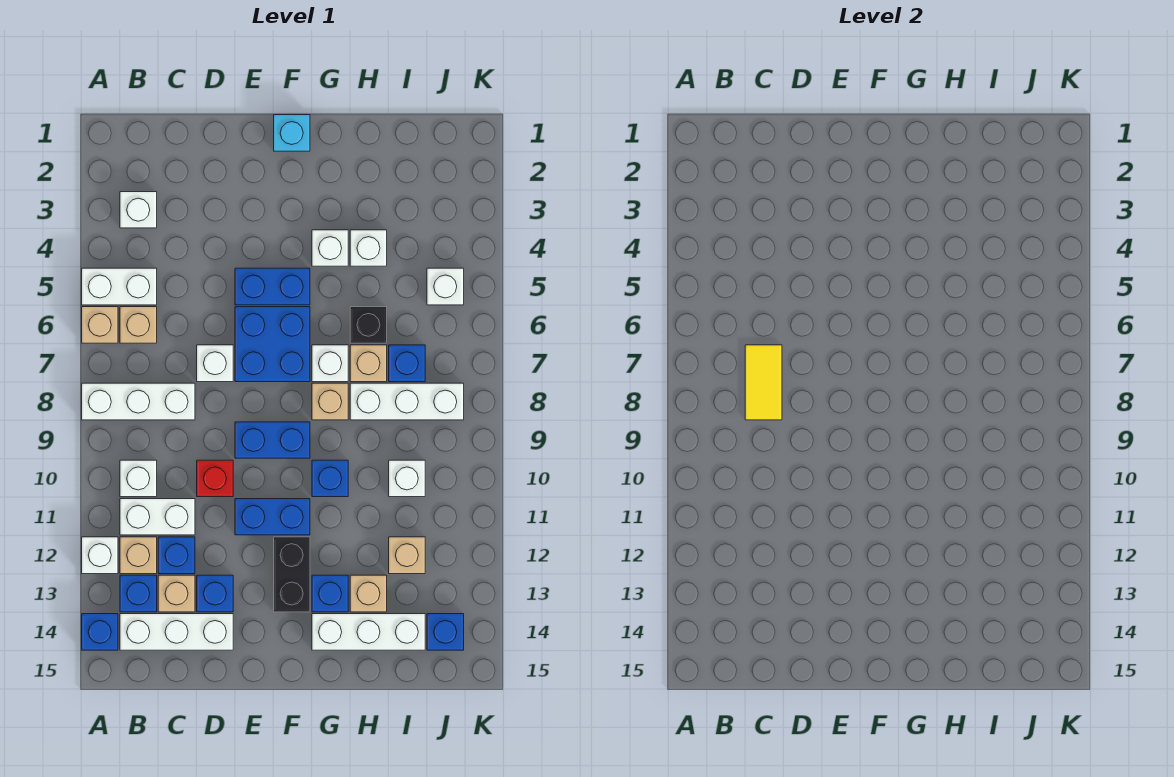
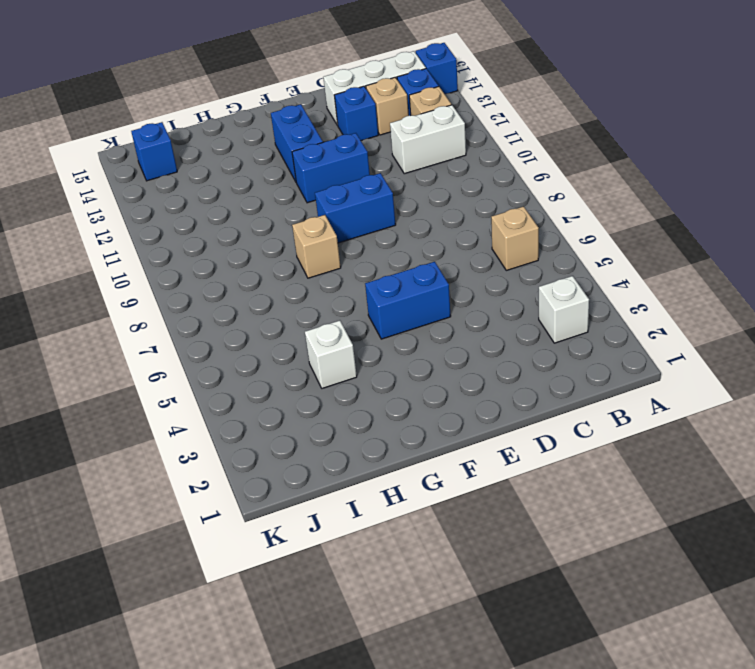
blue 1x2 brick [271,104,323,182] -> black 1x2 brick [274,537,310,612]
none -> white 1x2 brick [82,268,157,305]
none -> tan 1x1 brick [82,307,118,343]
none -> white 1x3 brick [82,383,195,420]
none -> white 1x1 brick [82,537,118,574]

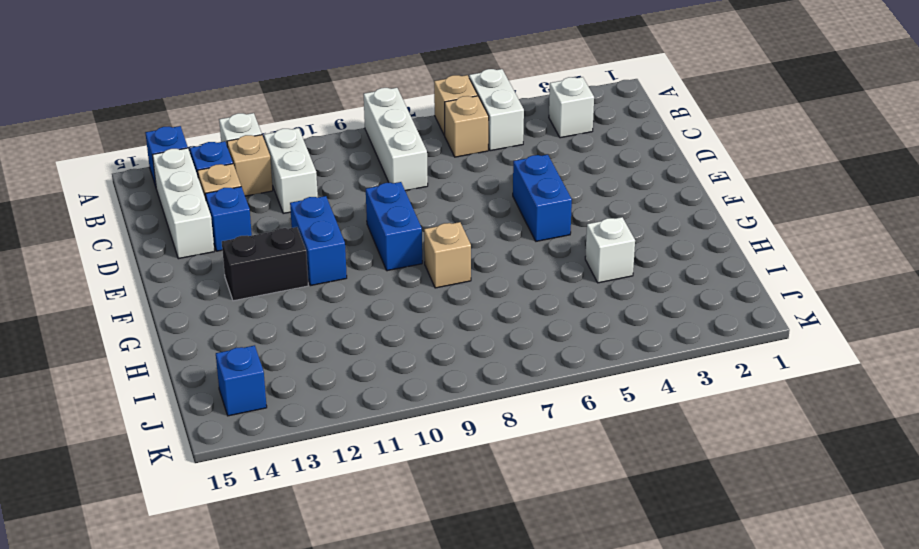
none -> white 1x1 brick [120,460,157,497]
none -> blue 1x1 brick [158,537,195,574]
none -> white 1x1 brick [197,345,233,382]
none -> red 1x1 brick [197,460,233,497]

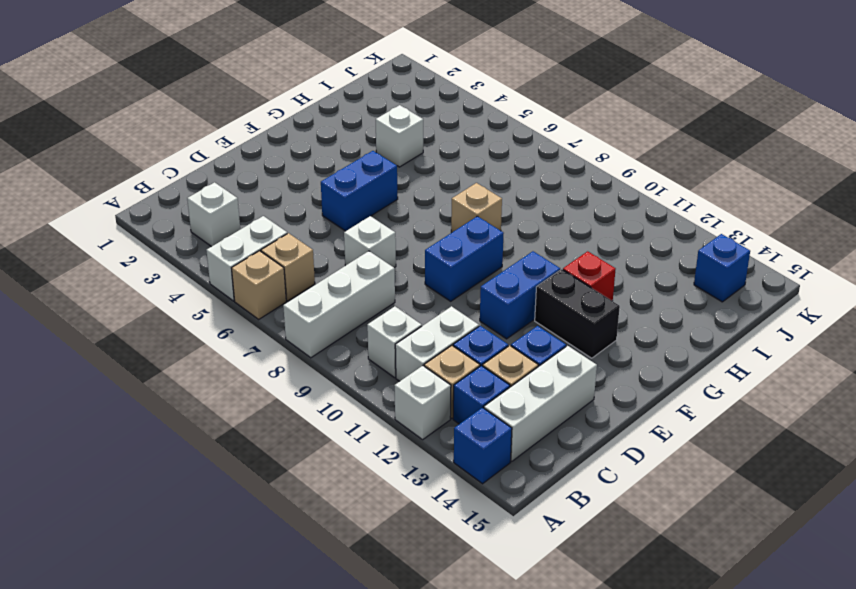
red 1x1 brick [563,251,616,301] -> red 1x1 brick moved to [197,460,233,497]
none -> blue 2x2 brick [235,307,310,382]
none -> cyan 1x1 brick [274,115,310,151]
none -> white 1x1 brick [312,230,348,266]
none -> white 1x1 brick [312,345,348,382]

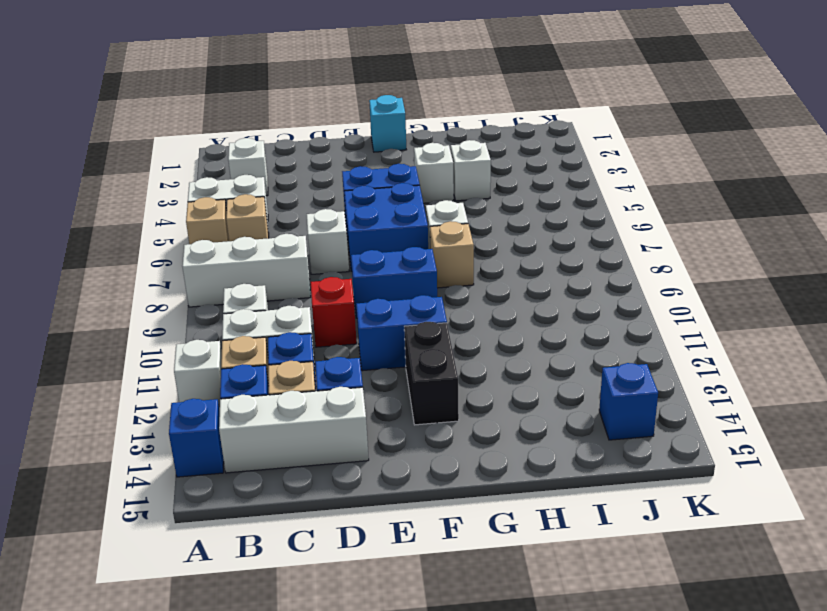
none -> blue 1x1 brick [312,460,348,497]
none -> blue 1x1 brick [312,575,348,612]
none -> white 1x3 brick [312,614,425,650]
none -> black 1x1 brick [350,307,387,343]

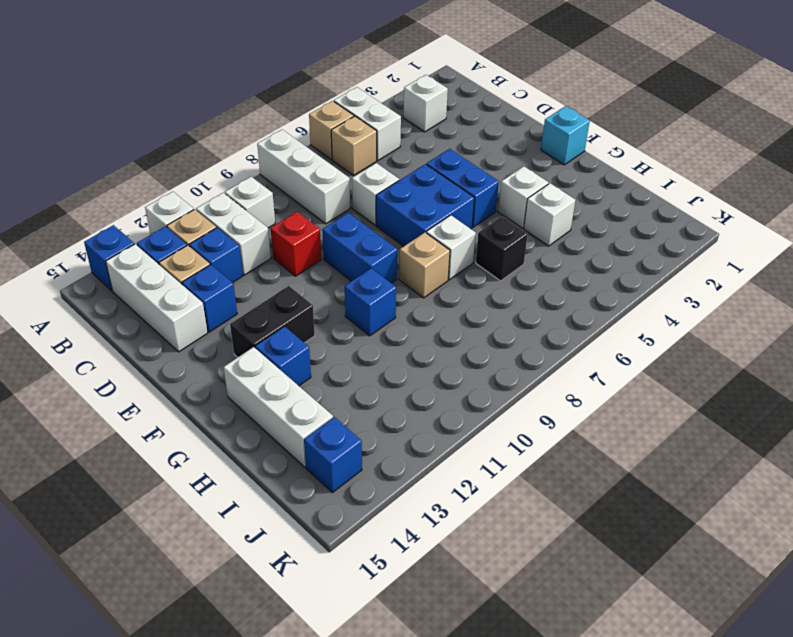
none -> blue 1x2 brick [235,499,310,535]
none -> tan 1x1 brick [350,345,387,382]
none -> white 1x3 brick [350,383,464,420]
none -> tan 1x1 brick [350,575,387,612]

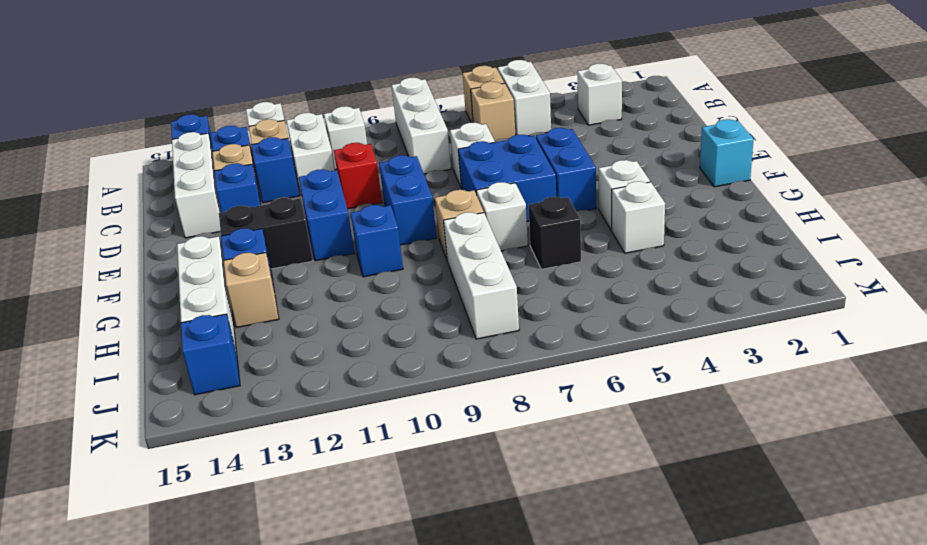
none -> tan 1x1 brick [350,345,387,382]
none -> blue 1x1 brick [389,345,425,382]
none -> white 1x1 brick [389,460,425,497]
none -> tan 1x1 brick [389,537,425,574]

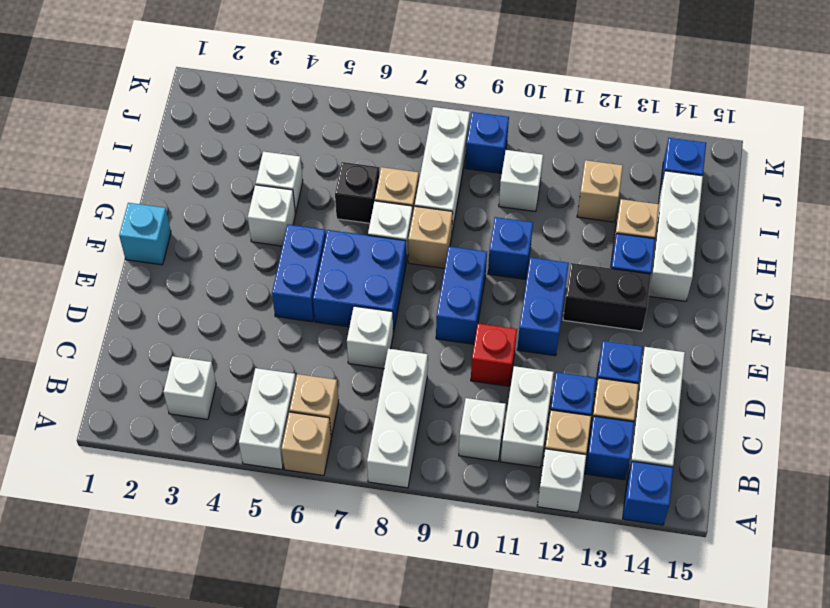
blue 1x1 brick [465,112,509,173] -> blue 1x1 brick moved to [389,345,425,382]
none -> white 1x1 brick [427,268,464,305]
none -> yellow 1x2 tile [745,345,782,420]

